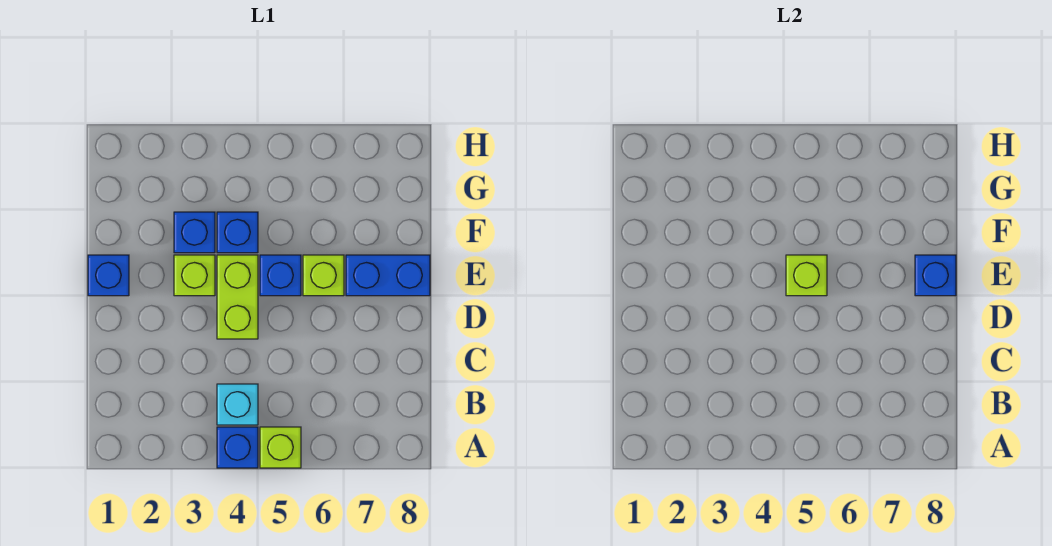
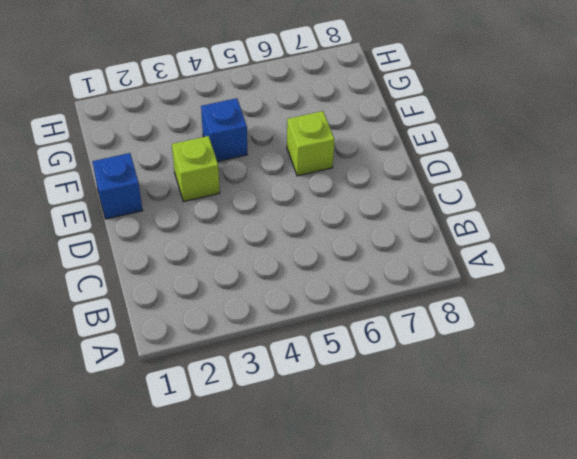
none -> blue 1x1 brick [217,427,258,468]
none -> lime 1x1 brick [260,427,301,468]
none -> cyan 1x1 brick [217,384,258,425]

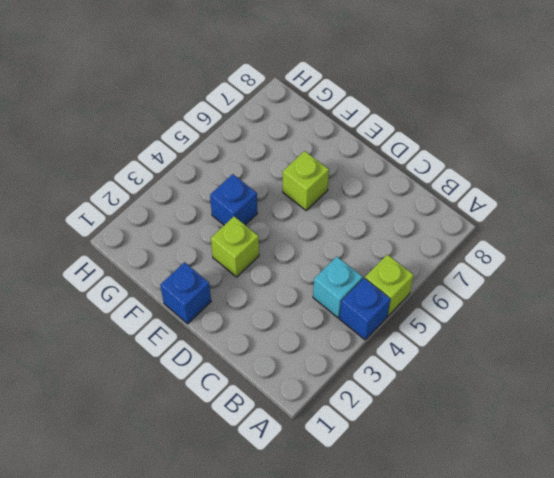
none -> lime 1x2 brick [217,255,258,339]
none -> blue 1x1 brick [260,255,301,296]
none -> blue 1x2 brick [346,255,430,296]

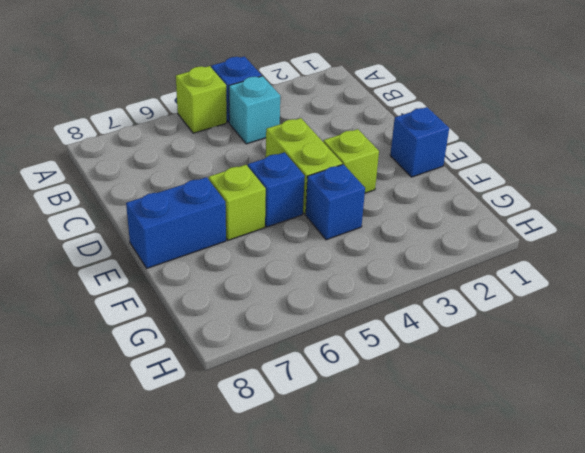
none -> blue 1x1 brick [174,212,215,253]
none -> lime 1x1 brick [786,255,827,296]
none -> blue 1x1 brick [915,255,956,296]

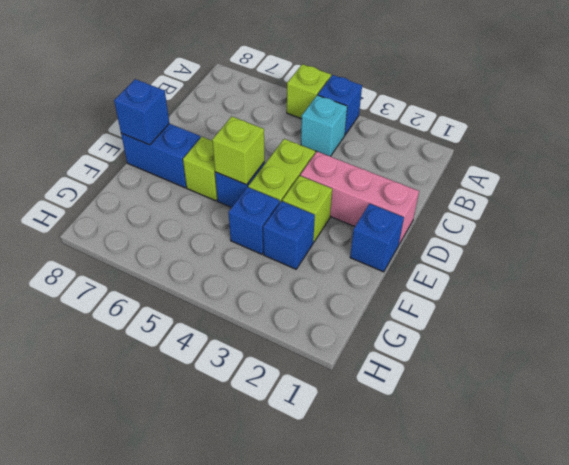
pink 1x3 brick [300,152,419,244] -> none

